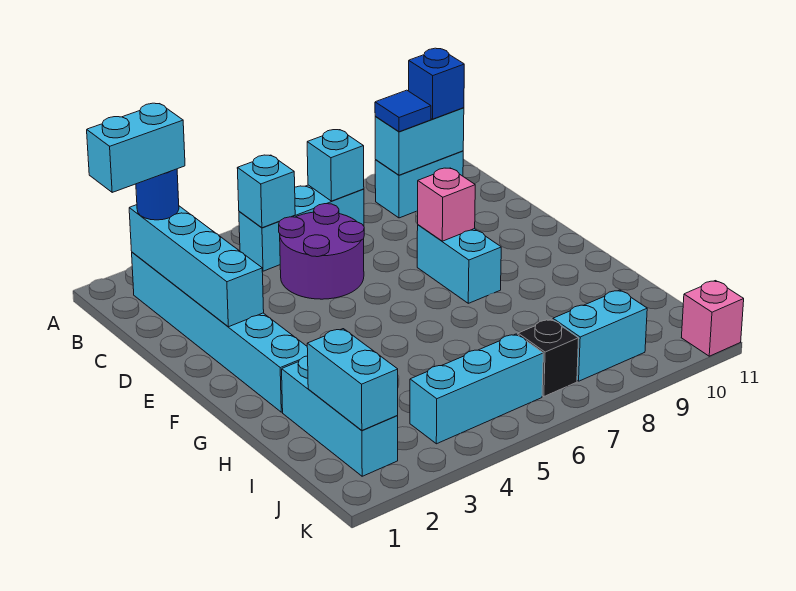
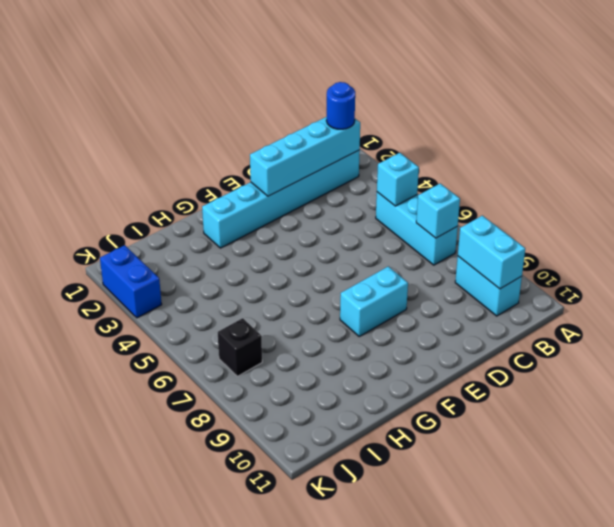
blue 1x2 brick [100,245,162,318] -> none
none -> purple 2x2 round brick [279,204,364,299]
none -> cyan 1x3 brick [282,356,398,476]
none -> cyan 1x3 brick [410,334,543,444]

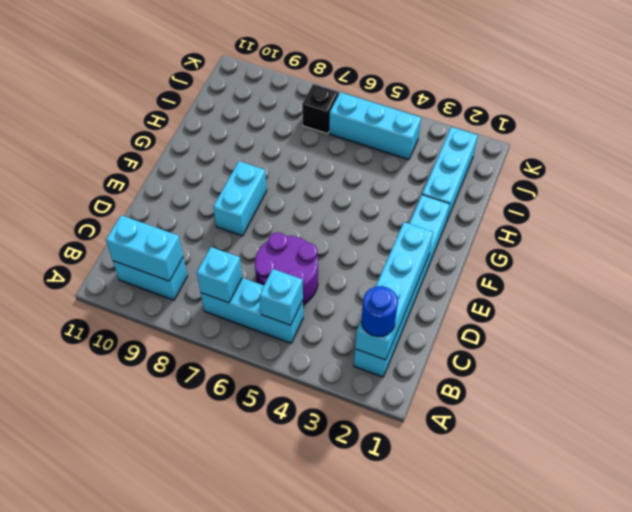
none -> cyan 1x2 brick [553,290,647,381]
none -> pink 1x1 brick [681,281,744,356]
none -> pink 1x1 brick [418,168,475,241]

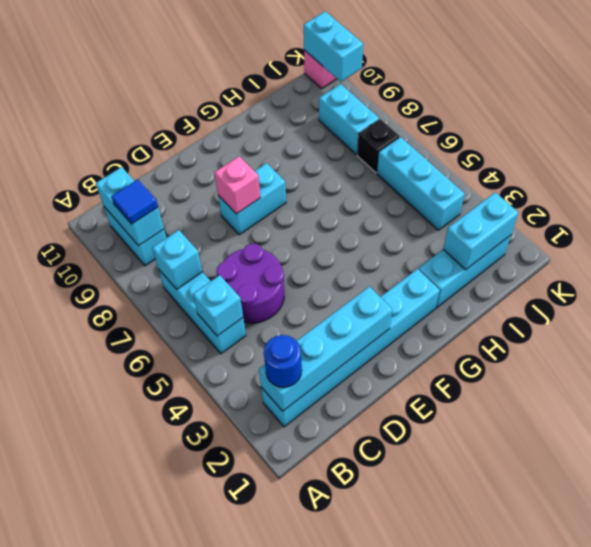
cyan 1x2 brick [304,11,363,82] -> cyan 1x2 brick moved to [87,103,185,192]
none -> blue 1x1 brick [409,48,464,119]

